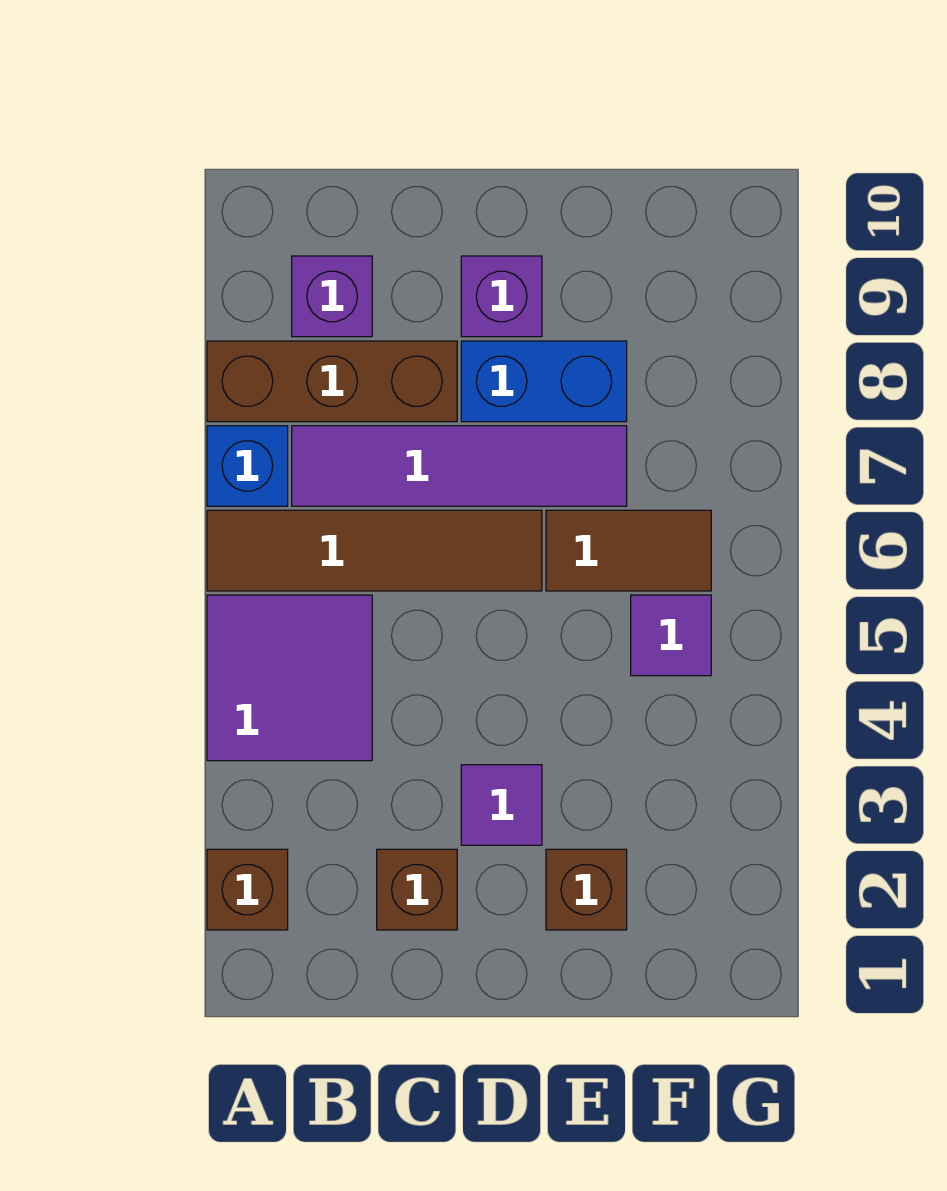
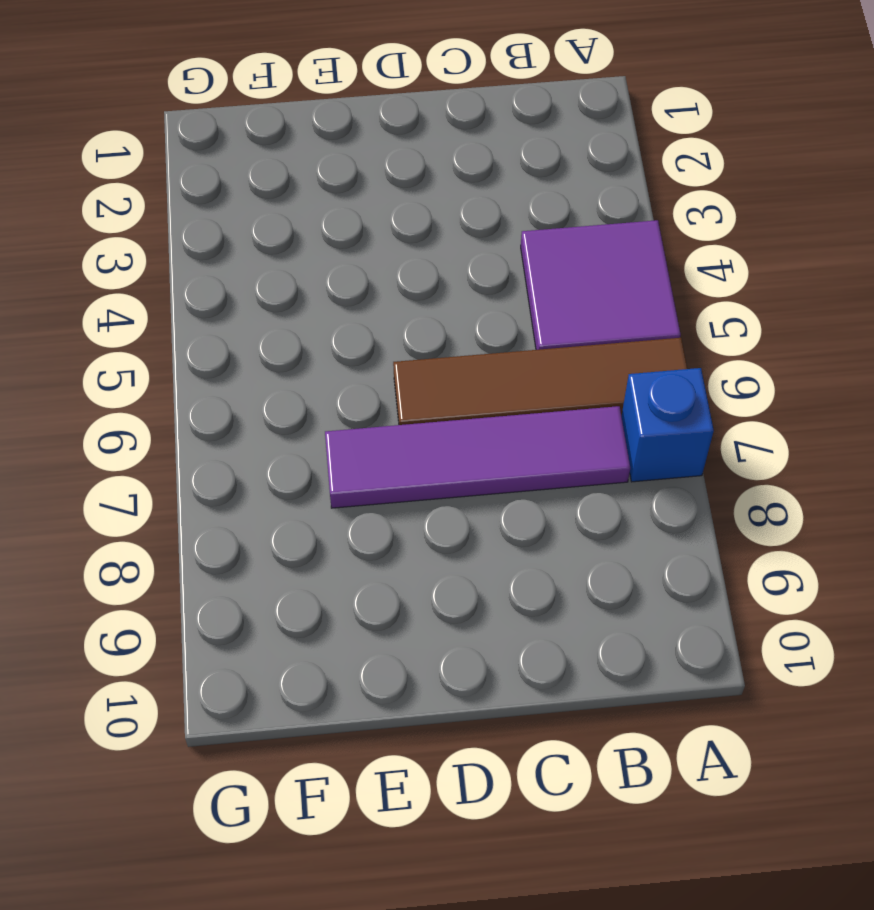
none -> brown 1x1 brick [207,849,288,930]
none -> brown 1x3 brick [207,341,457,422]
none -> purple 1x1 brick [292,256,372,337]

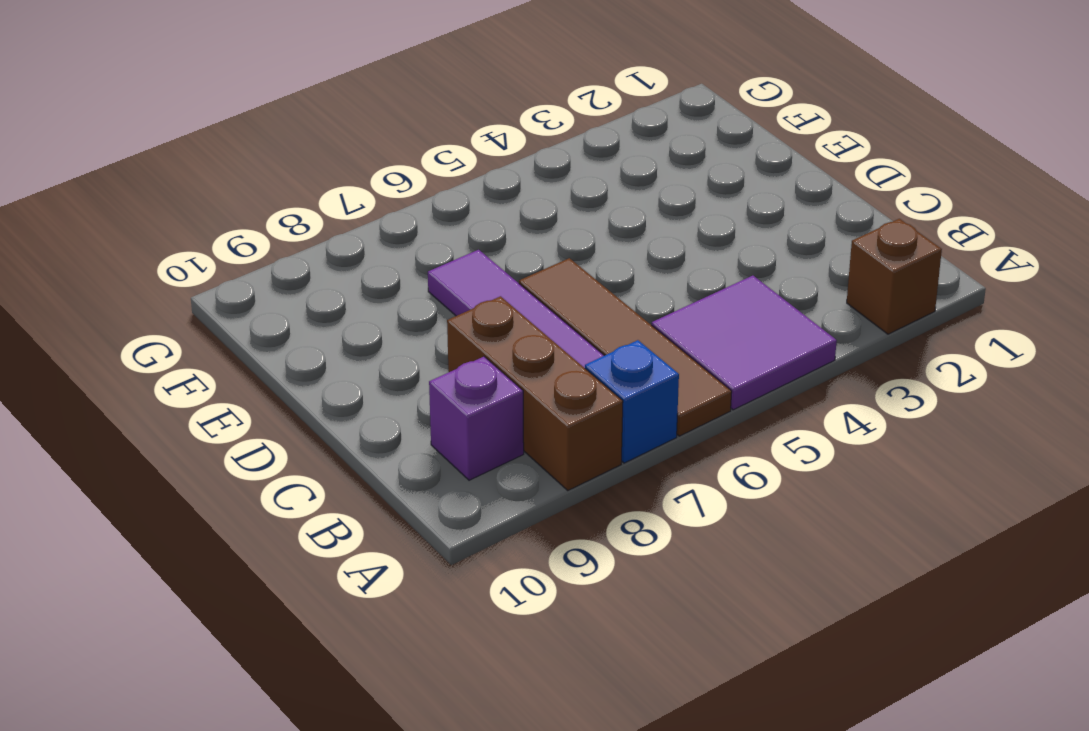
none -> brown 1x1 brick [377,849,457,930]
none -> purple 1x1 tile [461,765,542,845]
none -> blue 1x2 brick [461,341,627,422]

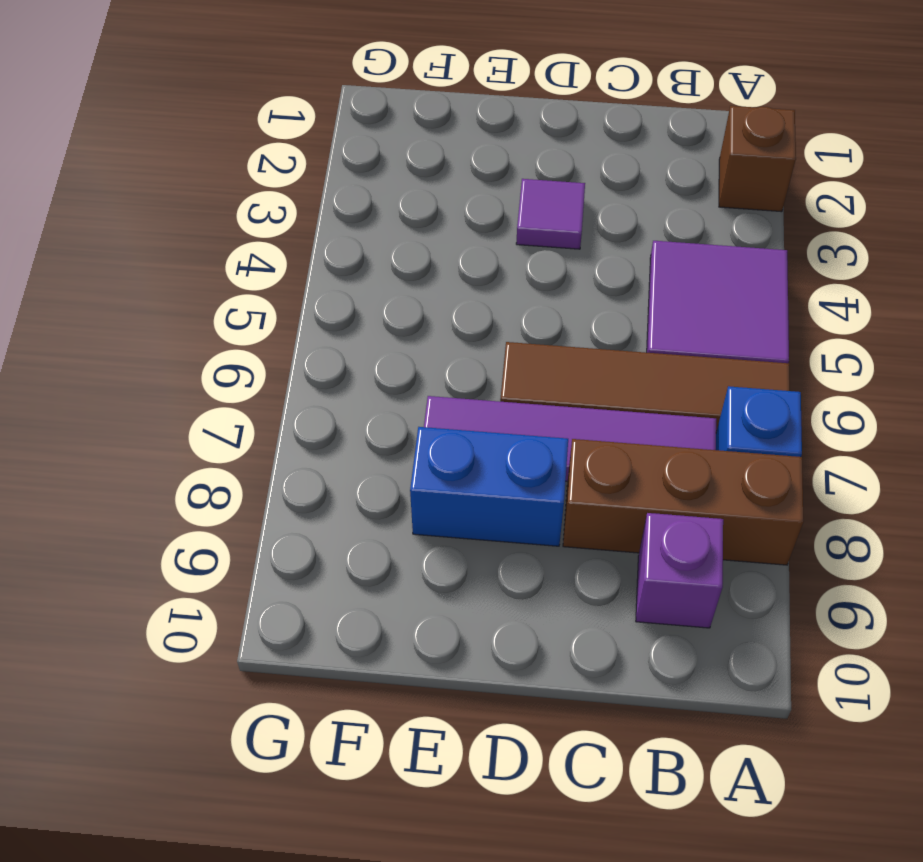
none -> brown 1x1 brick [377,849,457,930]
none -> purple 1x1 brick [461,256,542,337]
none -> brown 1x1 brick [546,849,627,930]

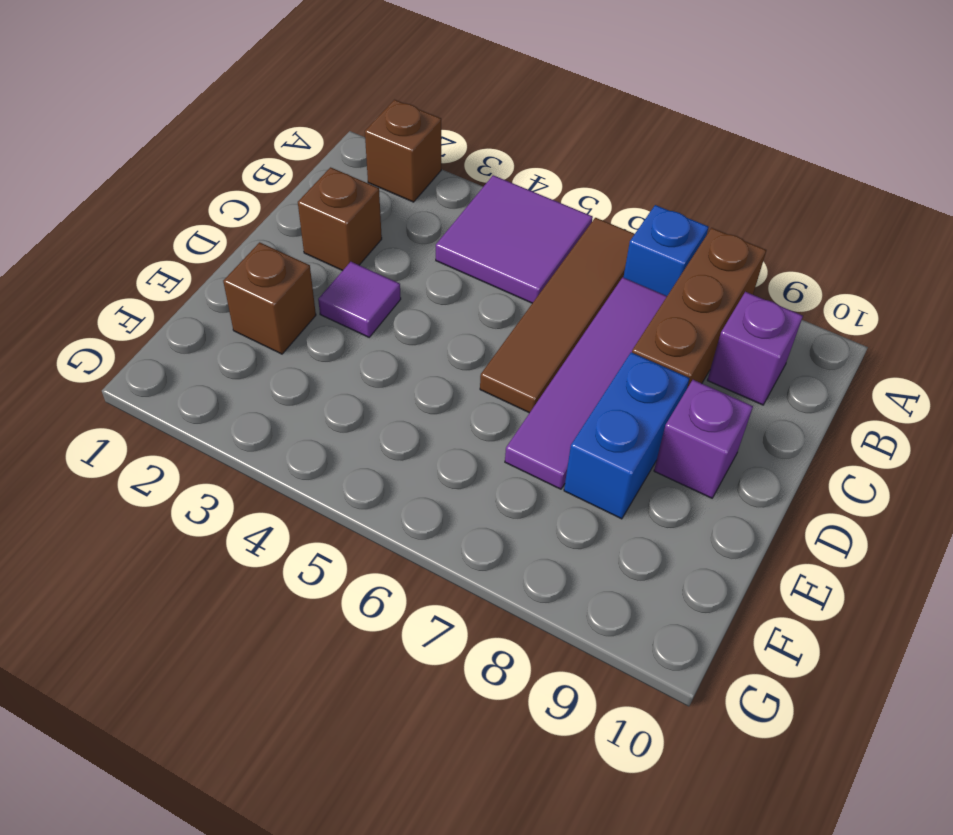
none -> brown 1x2 tile [546,510,711,591]
none -> purple 1x1 tile [631,595,711,676]

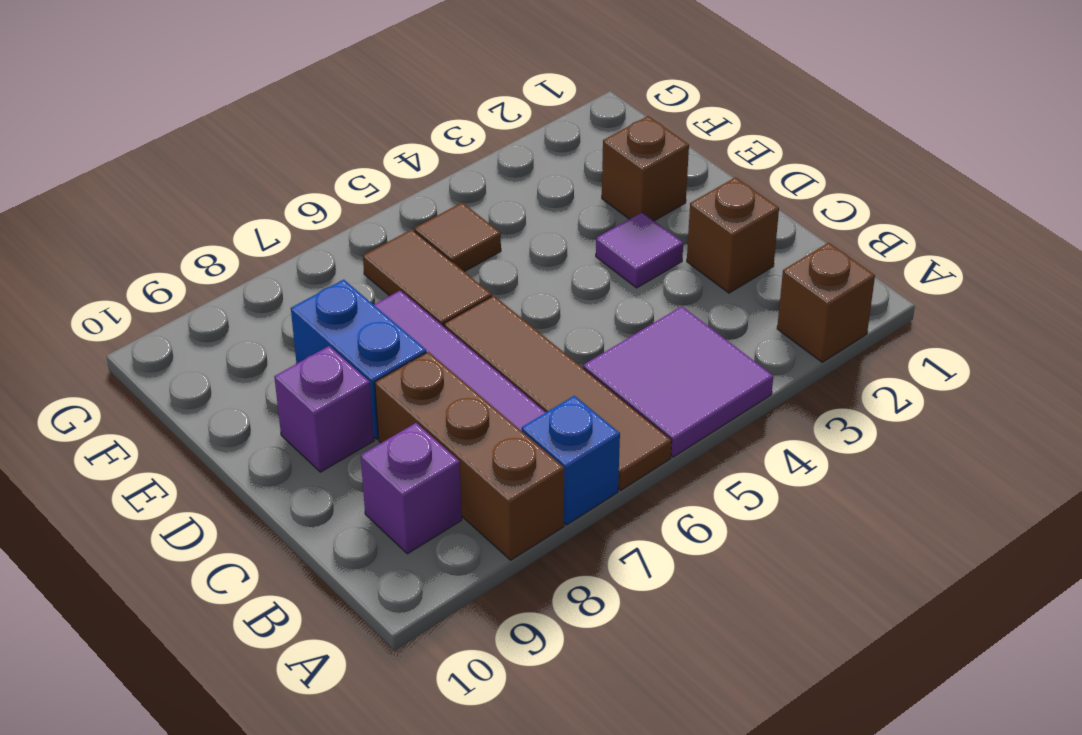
brown 1x1 tile [414,203,501,272] -> purple 1x1 tile [631,595,711,676]

